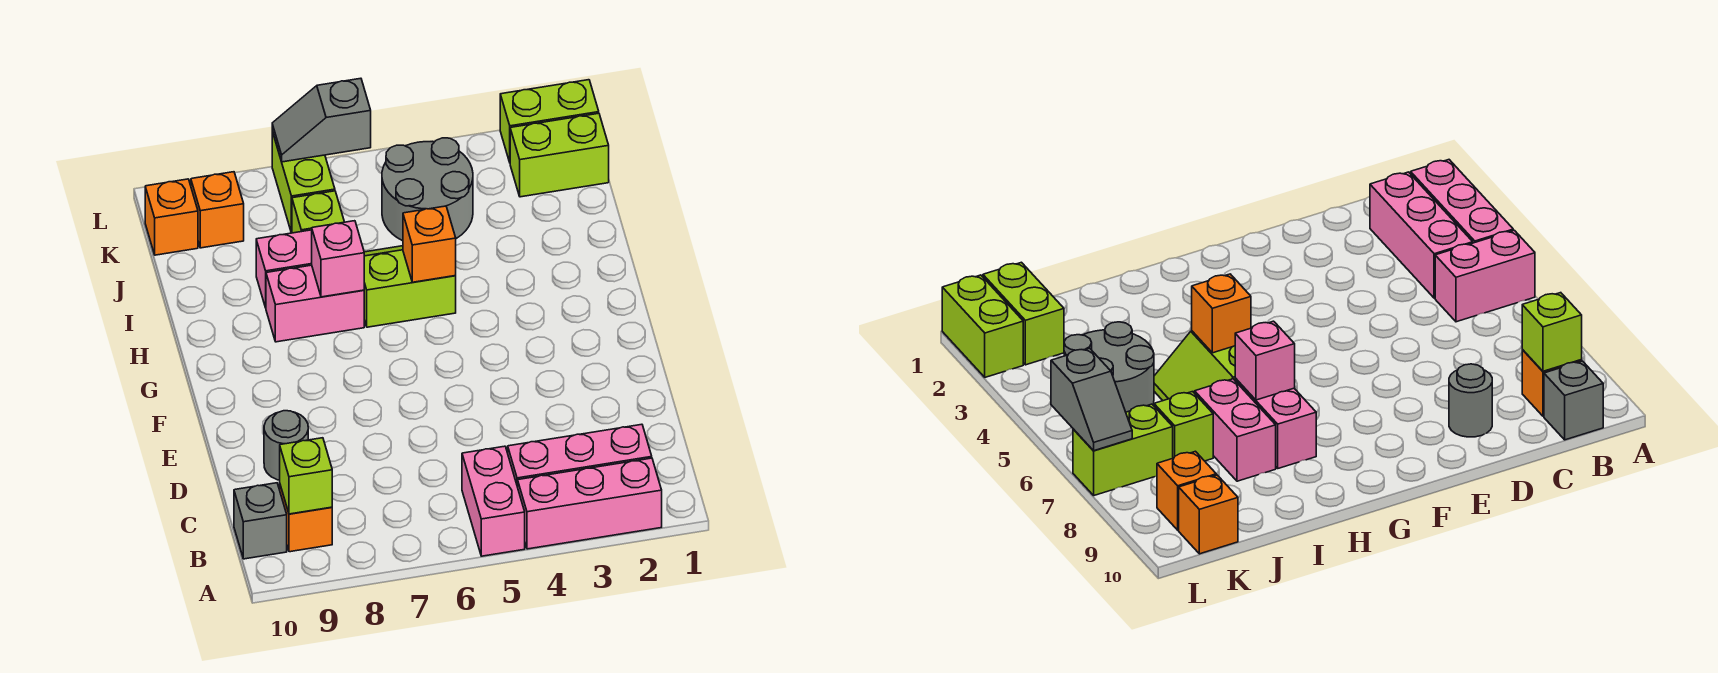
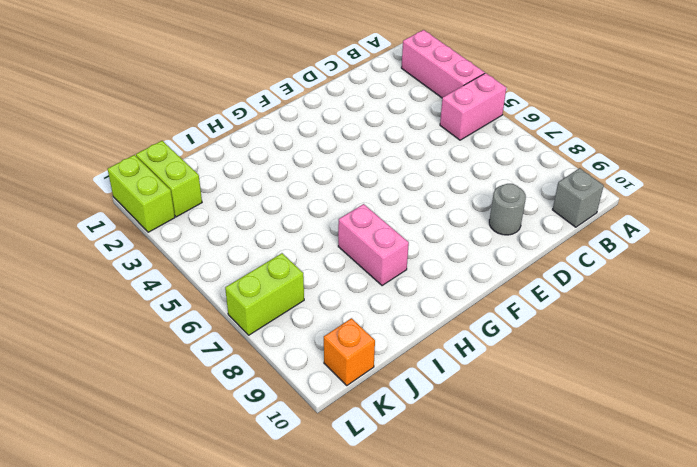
none -> pink 1x3 brick [508,424,652,487]
none -> orange 1x1 brick [280,485,332,552]
none -> lime 2x2 slope [364,246,456,327]

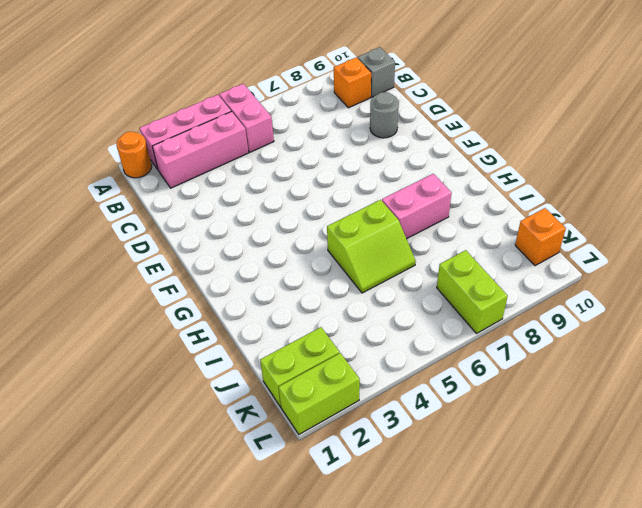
orange 1x1 round brick [116,132,152,178] -> none
none -> pink 1x2 brick [256,230,312,308]
none -> grey 2x2 round brick [382,138,473,241]
none -> lime 1x1 brick [292,191,344,233]

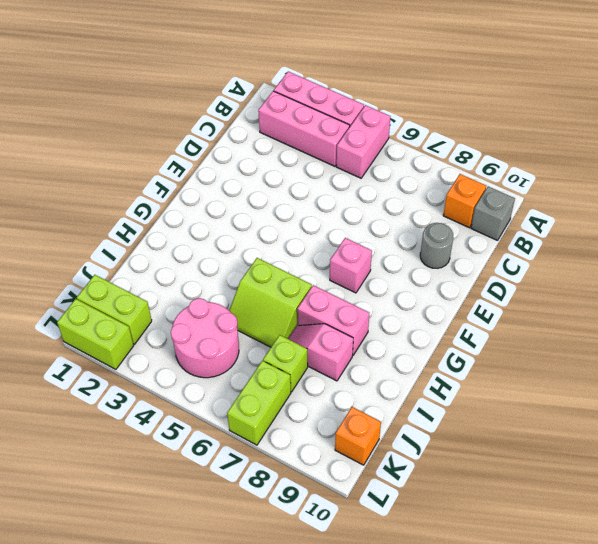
pink 1x1 brick [330,238,372,293] -> pink 1x1 brick moved to [312,221,364,297]
pink 1x2 slope [288,324,353,381] -> pink 1x2 brick [256,230,312,308]
pink 2x2 round brick [171,298,239,378] -> grey 2x2 round brick [382,138,473,241]
none -> orange 1x1 brick [191,172,244,248]
none -> lime 1x1 brick [280,438,332,514]
none -> orange 1x1 brick [403,206,456,282]

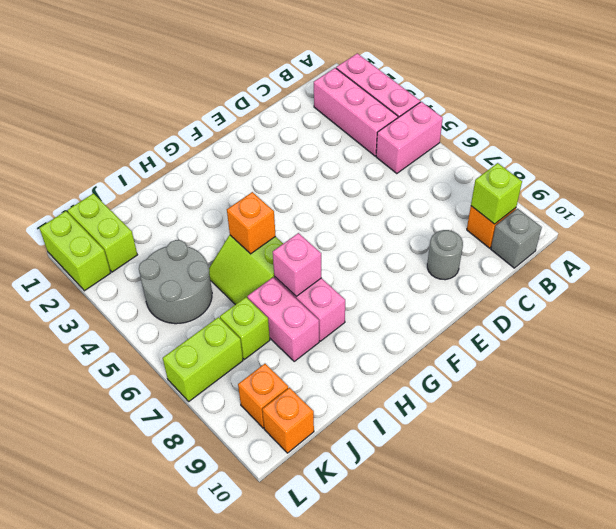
none -> grey 1x2 slope [272,78,371,162]

